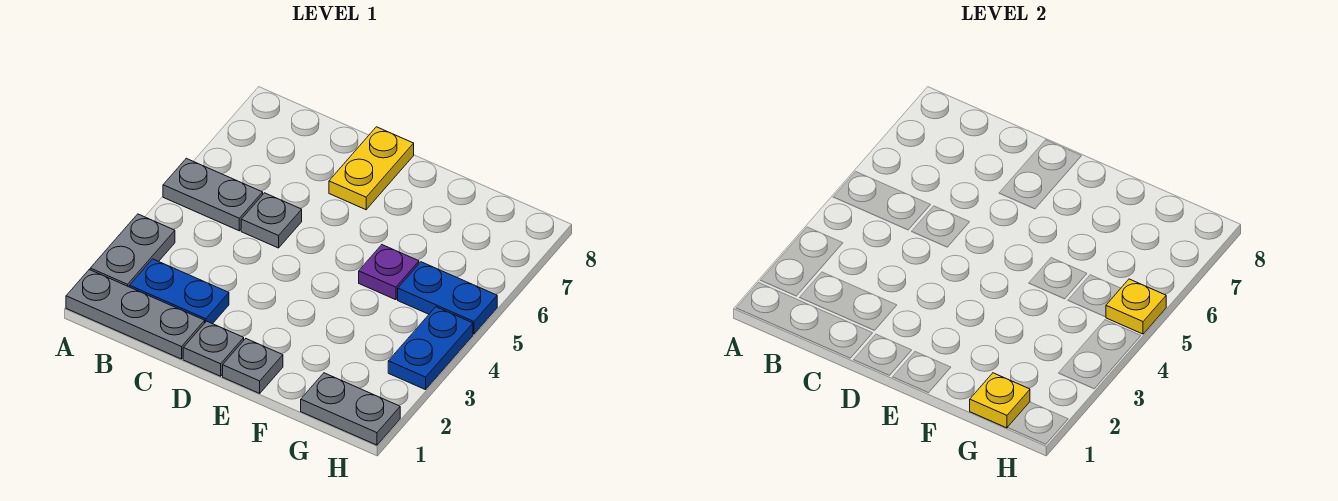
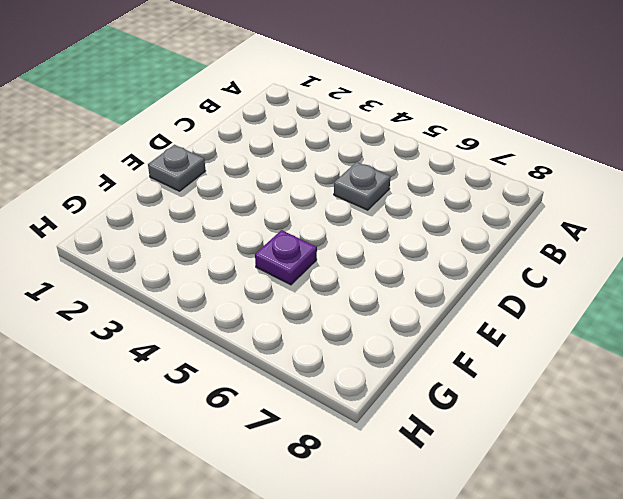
none -> grey 1x3 plate [66,270,205,359]
none -> grey 1x2 plate [90,214,175,287]
none -> grey 1x2 plate [163,158,263,231]

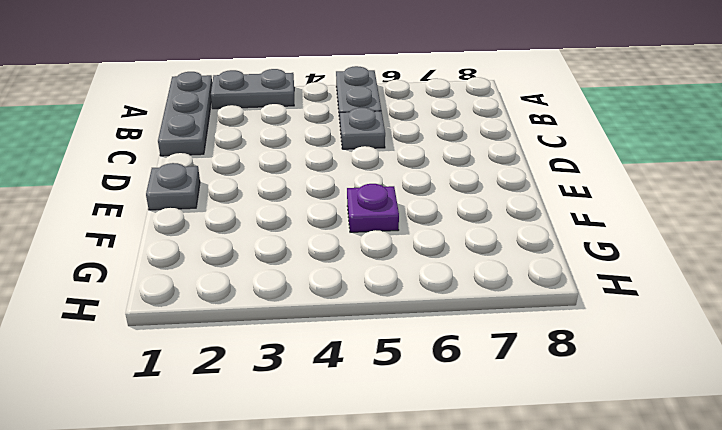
none -> blue 1x2 plate [129,259,229,324]
none -> grey 1x1 plate [183,321,244,376]
none -> yellow 1x2 plate [329,127,414,210]

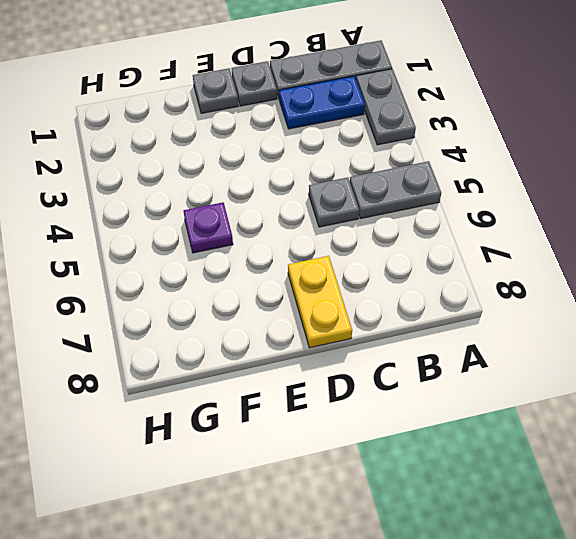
none -> grey 1x2 plate [301,373,400,445]
none -> blue 1x2 plate [398,262,497,334]
none -> blue 1x2 plate [388,307,473,390]

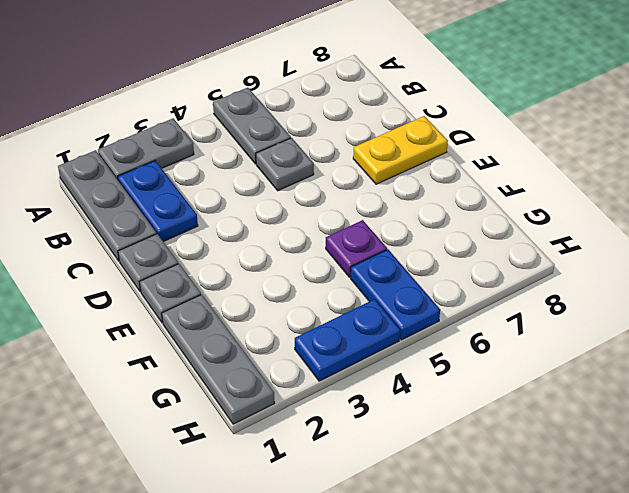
grey 1x3 plate [162,295,275,424] -> grey 1x2 plate [301,373,400,445]
none -> yellow 1x1 plate [970,373,1030,428]
none -> yellow 1x1 plate [1106,279,1166,334]

